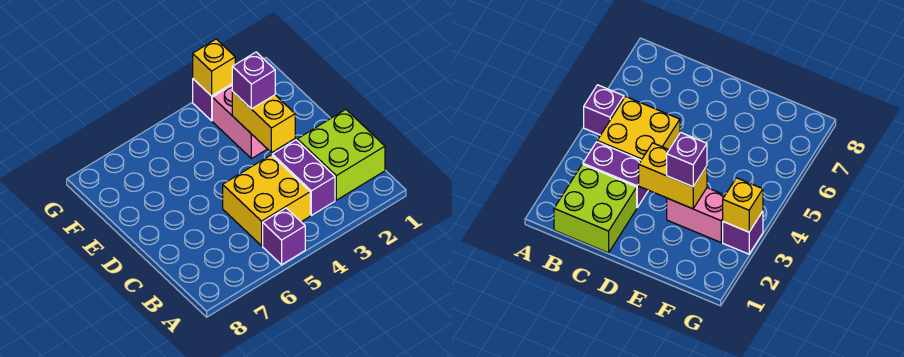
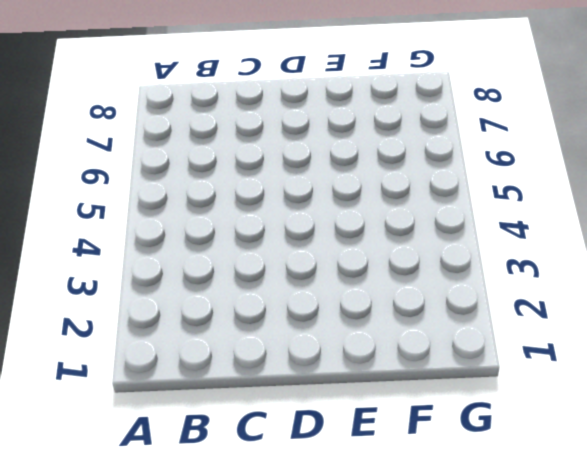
none -> purple 1x1 brick [263,208,305,265]
none -> lime 2x2 brick [297,110,385,200]

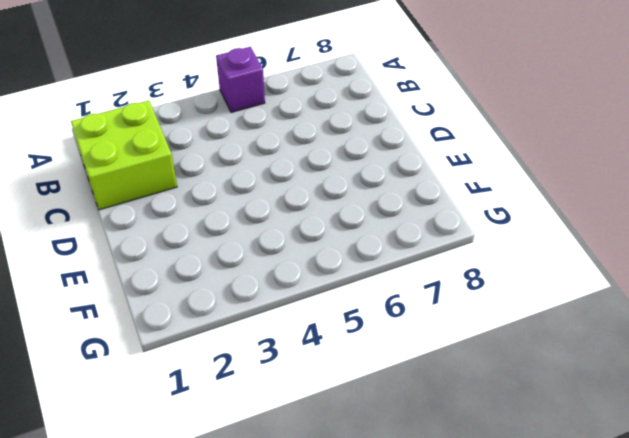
none -> purple 1x2 brick [272,140,335,215]
none -> yellow 2x2 brick [223,155,310,246]

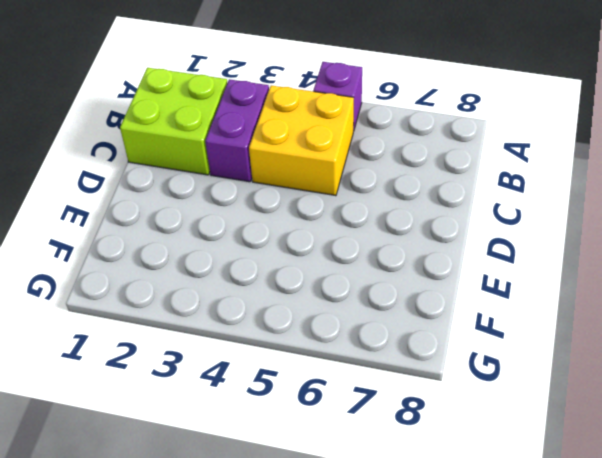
none -> pink 1x2 brick [212,86,267,159]
none -> purple 1x1 brick [193,79,232,121]

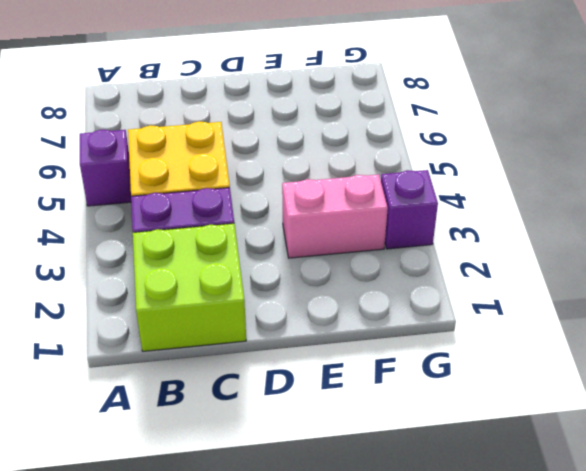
none -> yellow 1x2 brick [232,92,295,153]
none -> yellow 1x1 brick [193,39,235,96]

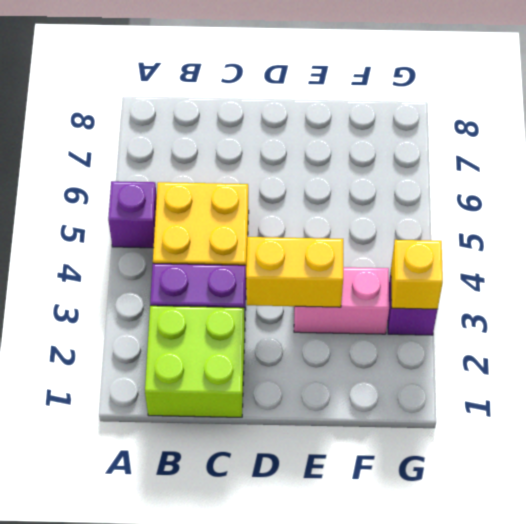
none -> purple 1x1 brick [232,52,275,109]

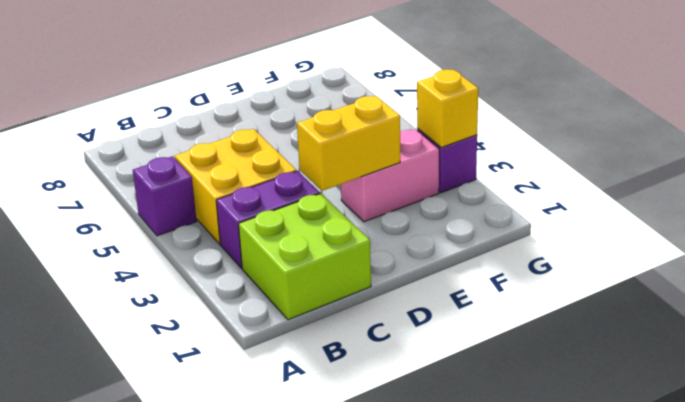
none -> purple 1x1 brick [232,52,275,109]

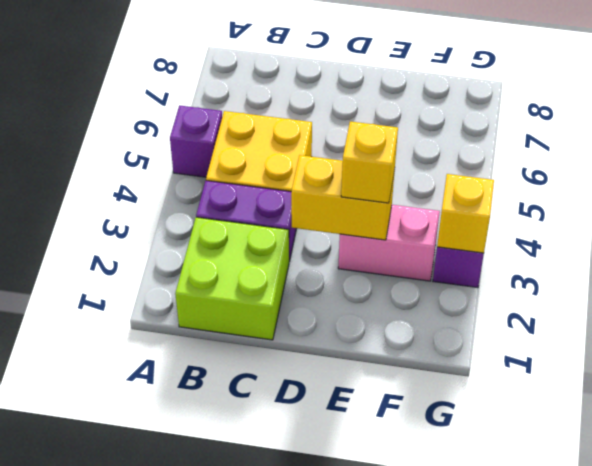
yellow 1x1 brick [341,121,398,203] -> purple 1x1 brick [232,52,275,109]

